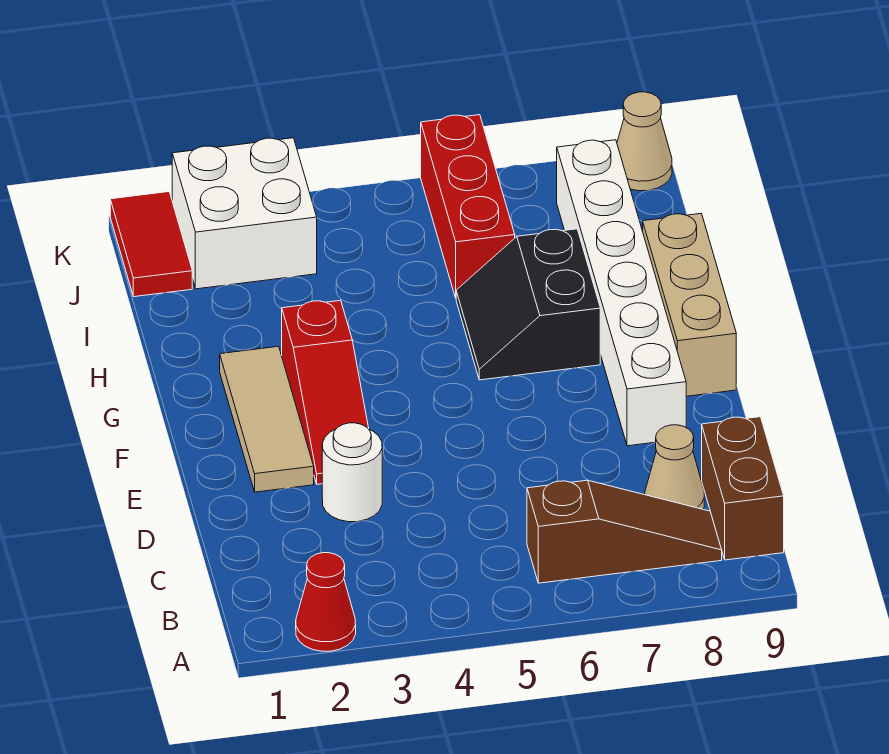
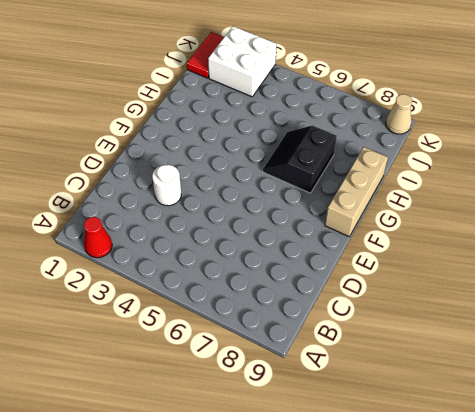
none -> brown 1x3 slope [527,480,722,583]
none -> brown 1x2 brick [702,417,784,560]
none -> tan 1x1 cone [645,425,704,509]

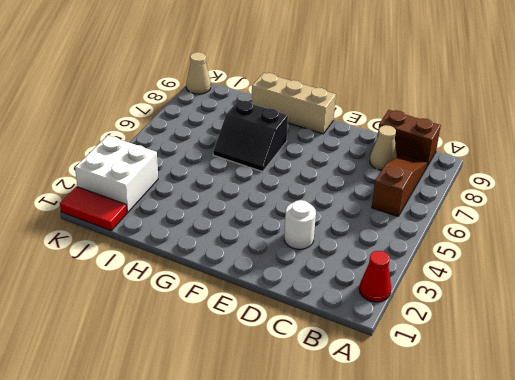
none -> tan 1x3 tile [220,346,314,492]
none -> red 1x3 slope [282,300,369,484]
none -> white 1x6 brick [557,140,686,446]

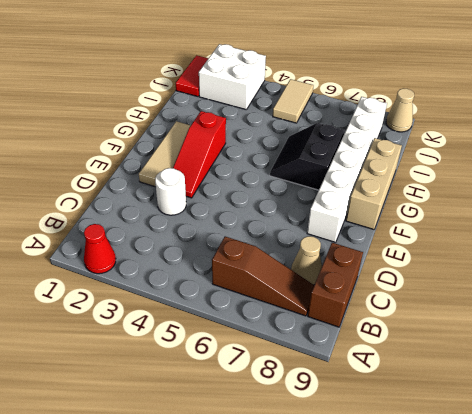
tan 1x2 tile [273,79,314,123] -> none
none -> red 1x3 brick [421,115,515,298]

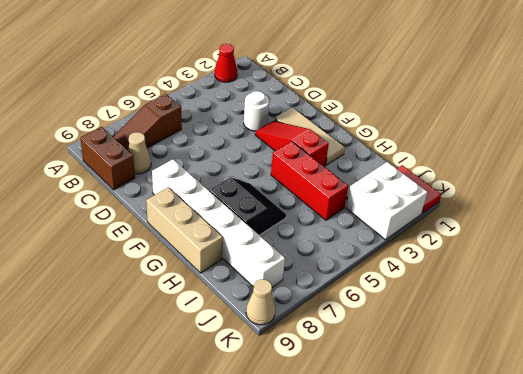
red 1x3 brick [271,141,348,220] -> red 1x3 brick moved to [421,115,515,298]

